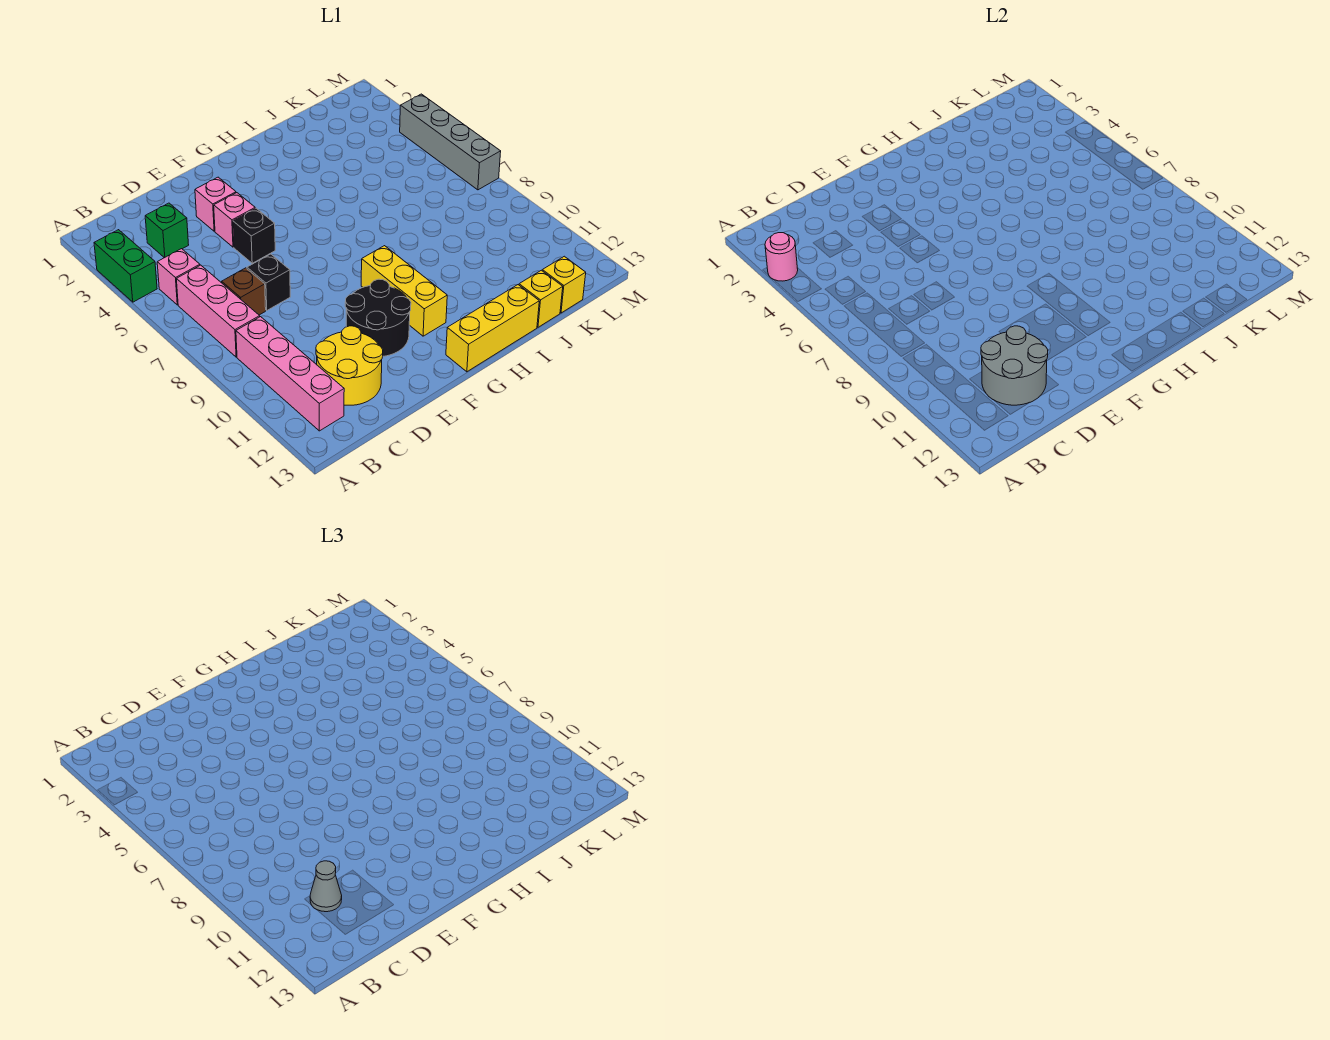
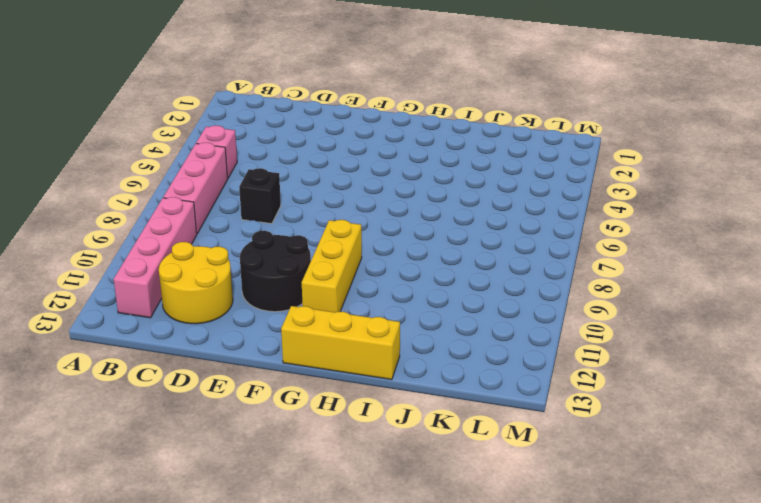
none -> green 1x2 brick [94,230,157,302]
none -> green 1x1 brick [145,203,189,258]
none -> brown 1x1 brick [222,268,266,315]

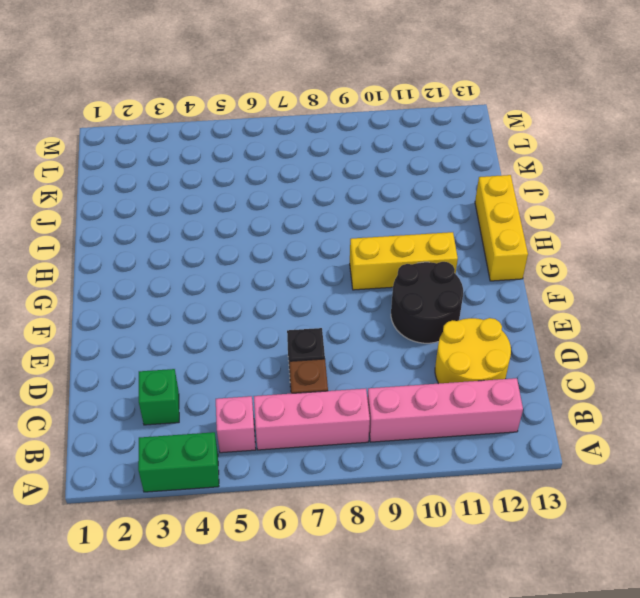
none -> pink 1x1 brick [195,177,236,231]
none -> pink 1x1 brick [214,193,255,247]
none -> black 1x1 brick [233,208,275,263]

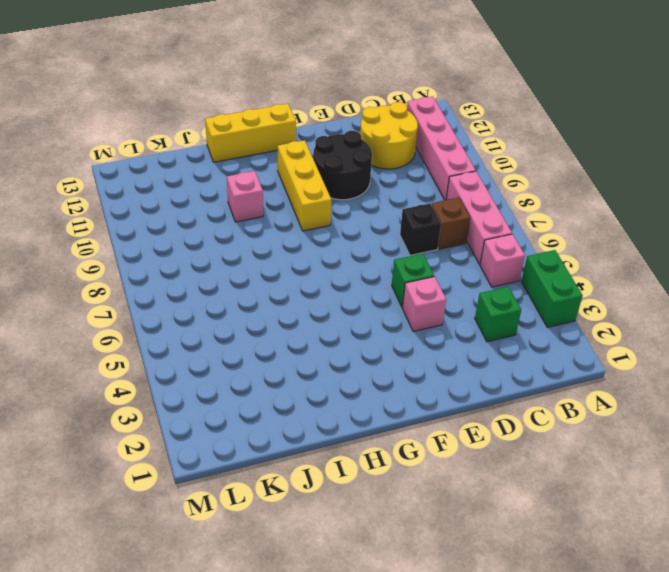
green 1x1 brick [392,254,434,307] -> black 1x1 brick [233,208,275,263]
pink 1x1 brick [227,171,263,222] -> pink 1x1 brick moved to [195,177,236,231]
none -> yellow 1x1 brick [519,270,563,327]
none -> yellow 1x1 brick [542,256,586,313]
none -> grey 1x4 brick [400,94,501,190]

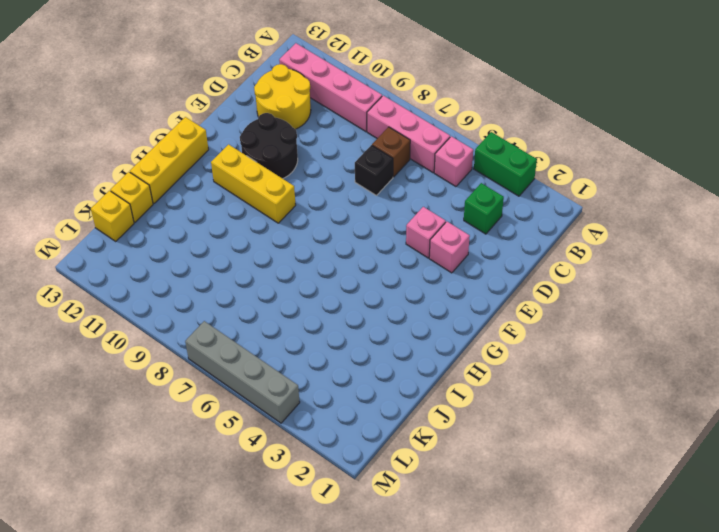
none -> black 1x1 brick [233,208,275,263]
none -> pink 1x1 round brick [765,233,798,281]
none -> grey 2x2 round brick [981,326,1048,405]

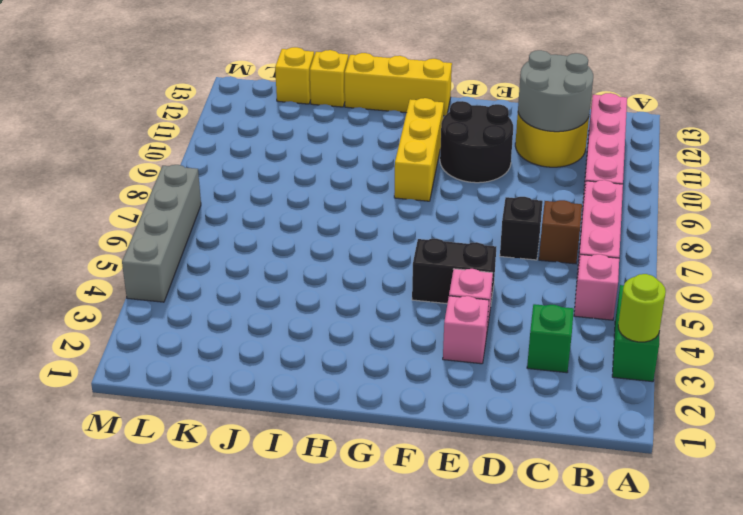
lime 1x1 round brick [618,274,666,342] -> pink 1x1 round brick [765,233,798,281]
black 1x2 brick [412,239,496,304] -> black 1x1 brick [233,208,275,263]
none -> grey 1x1 cone [310,861,342,912]

